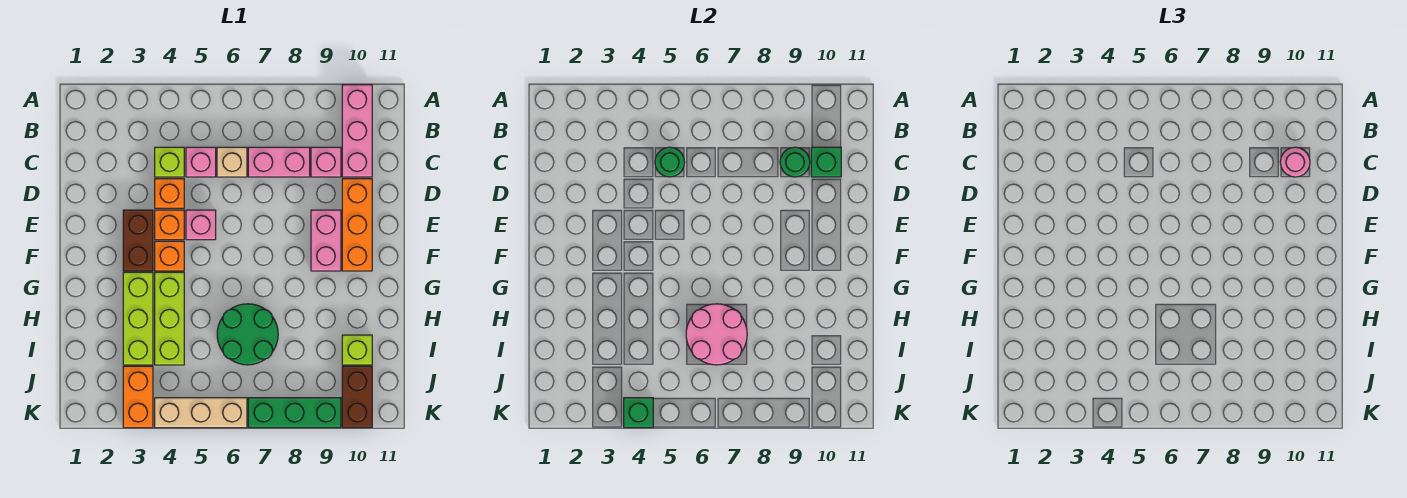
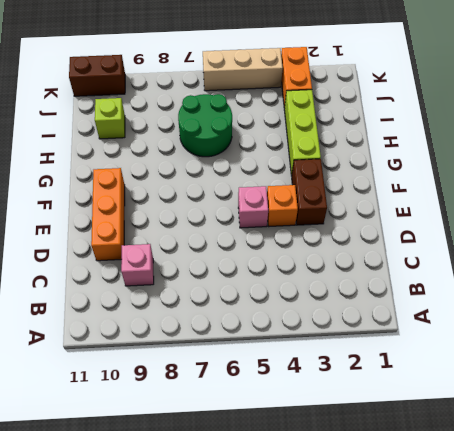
brown 1x2 brick [69,55,125,96] -> brown 1x2 brick turned to [342,366,372,428]
none -> pink 1x3 brick [342,85,372,177]
none -> lime 1x1 brick [155,147,184,177]
none -> pink 1x1 brick [186,147,216,177]

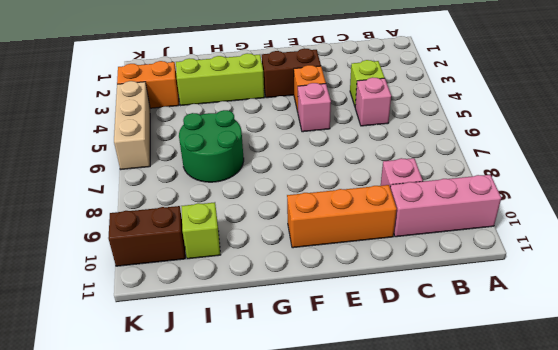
none -> tan 1x1 brick [217,147,247,177]
none -> pink 1x2 brick [248,147,310,177]
none -> orange 1x1 brick [155,179,184,208]

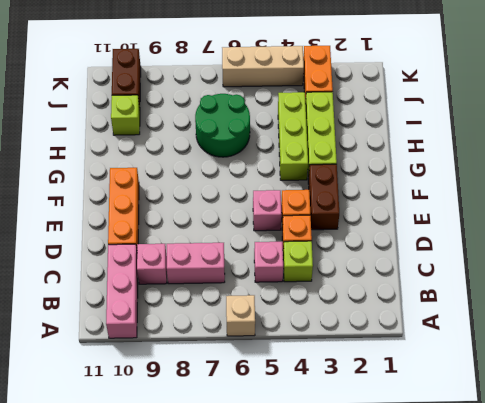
tan 1x1 brick [226,295,255,336] -> tan 1x1 brick moved to [217,147,247,177]
none -> pink 1x2 brick [311,210,341,271]
none -> orange 1x1 brick [155,241,184,271]
none -> green 1x3 brick [248,398,341,428]

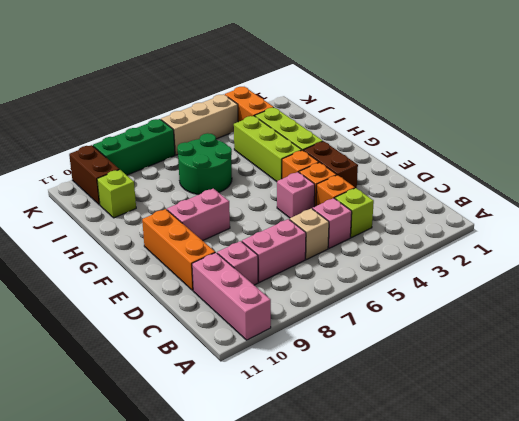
pink 1x2 brick [167,189,230,241] -> pink 1x2 brick turned to [311,210,341,271]
none -> green 1x1 round brick [655,147,685,177]
none -> green 1x1 round brick [780,147,810,177]
none -> green 1x1 brick [811,147,841,177]

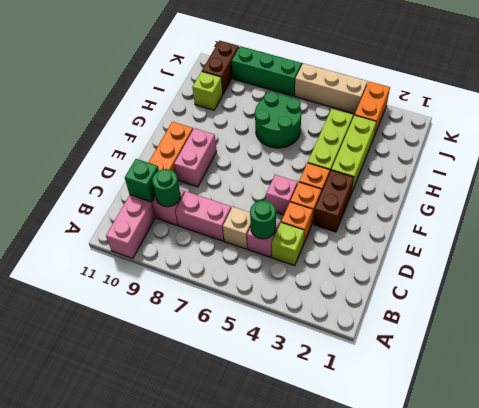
none -> pink 2x2 round brick [686,304,747,365]
none -> green 1x1 brick [624,398,653,428]
none -> pink 1x1 round brick [1280,147,1310,177]

